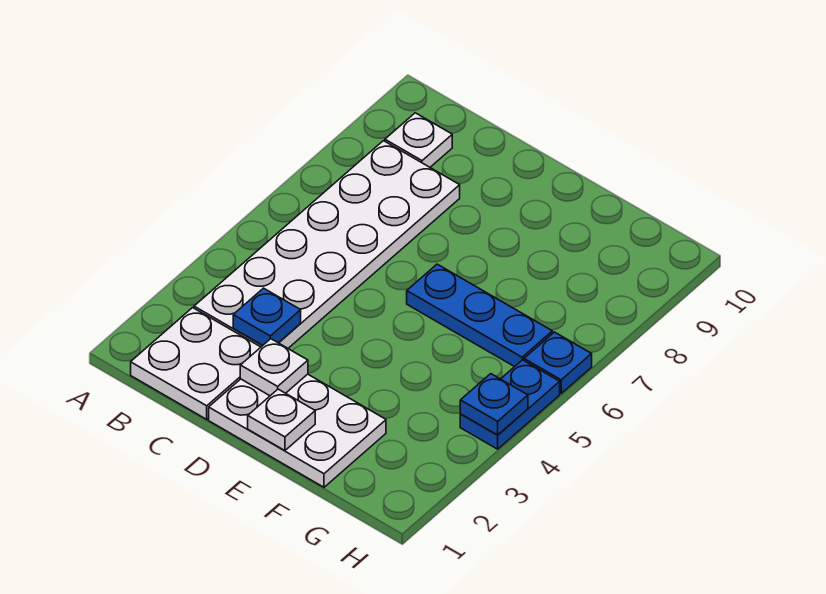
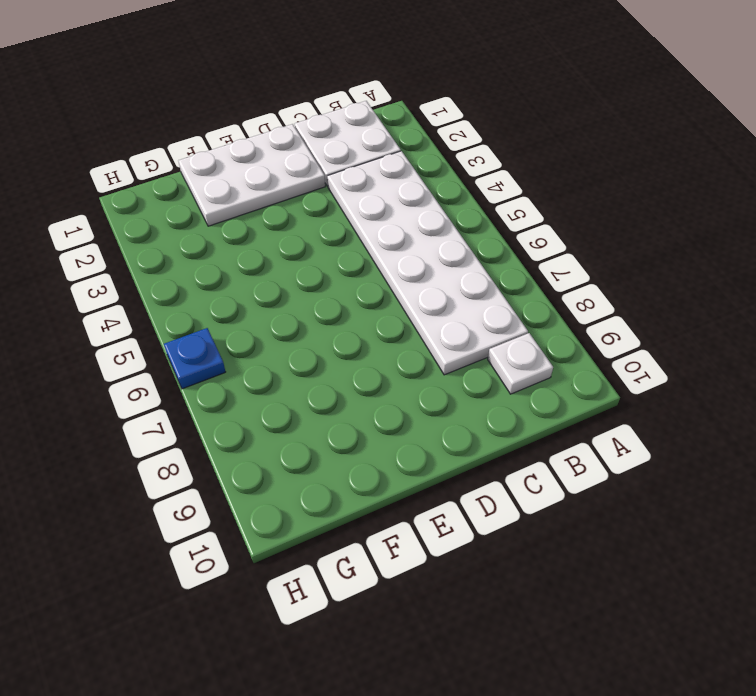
none -> blue 1x3 plate [407,264,552,367]
none -> blue 1x2 plate [460,360,560,449]

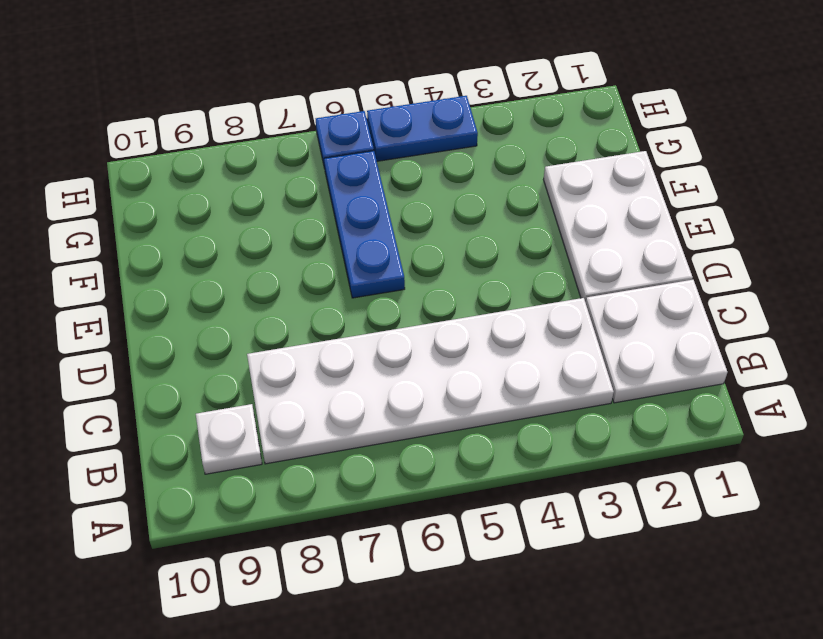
none -> blue 1x1 plate [233,288,301,345]
none -> white 1x1 plate [240,339,308,396]

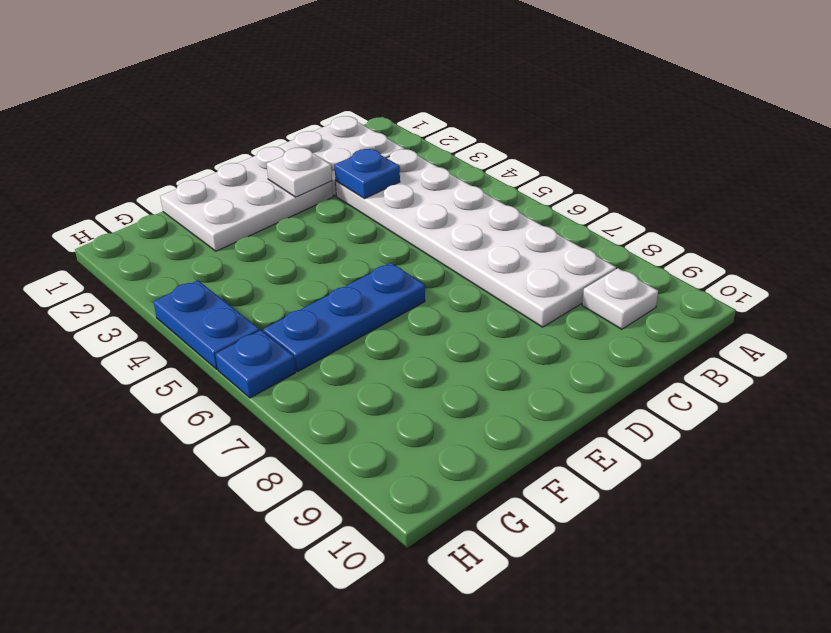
none -> white 1x1 plate [248,389,315,451]
none -> blue 1x1 plate [460,374,528,435]

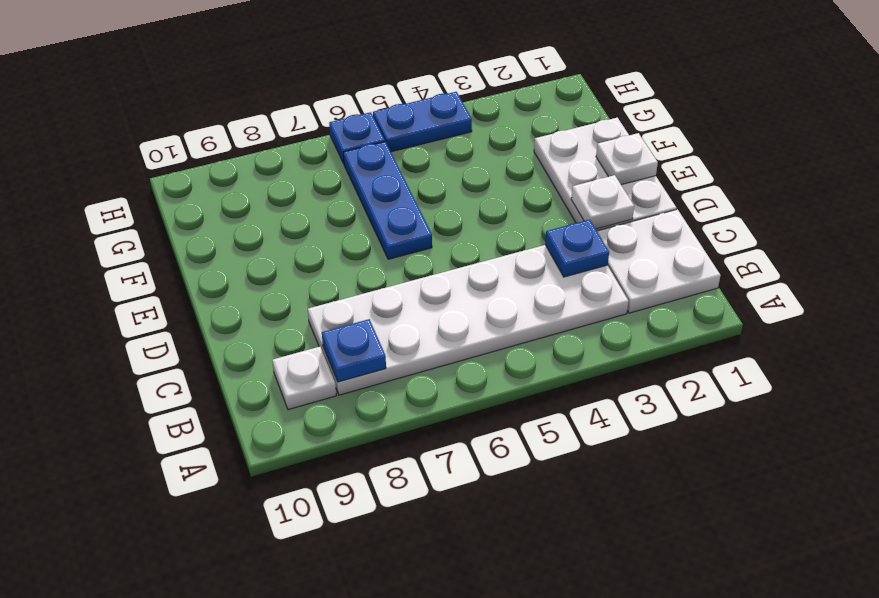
blue 1x1 plate [322,319,386,382] -> blue 1x1 plate moved to [460,374,528,435]

